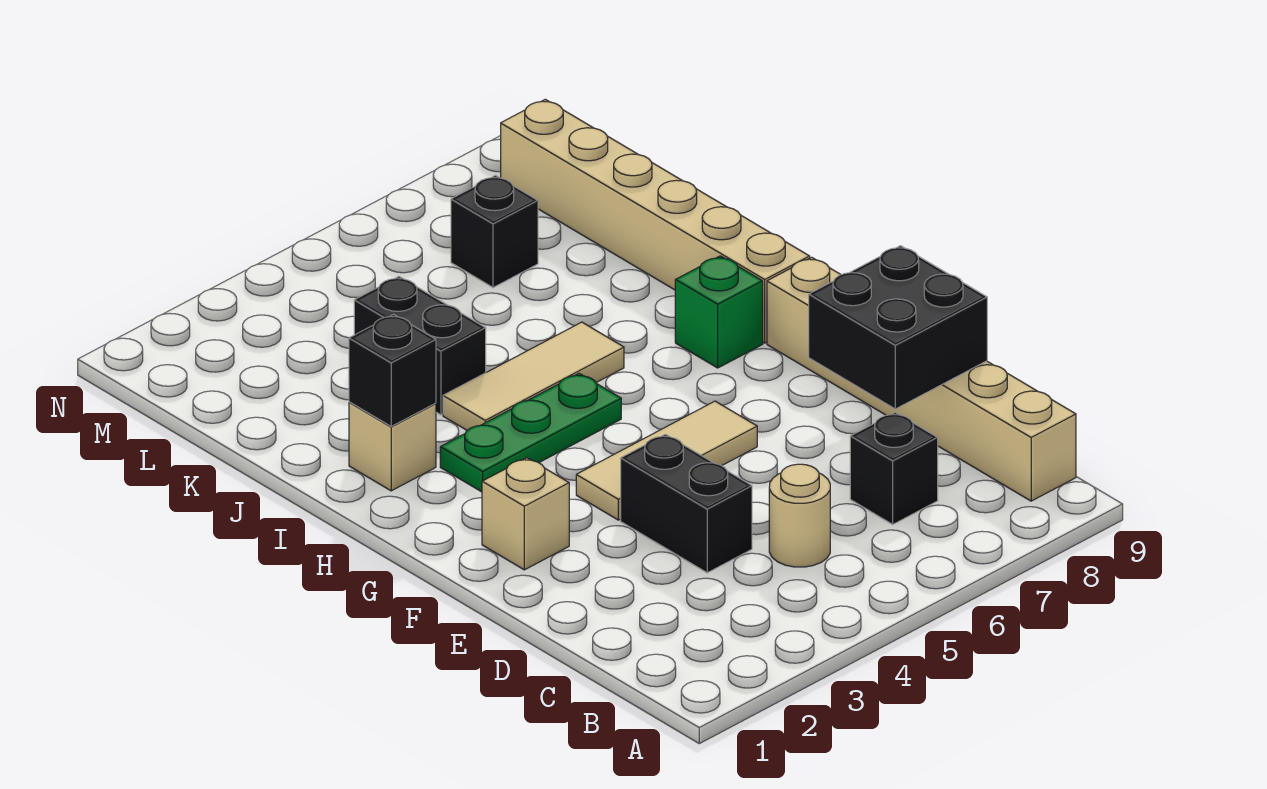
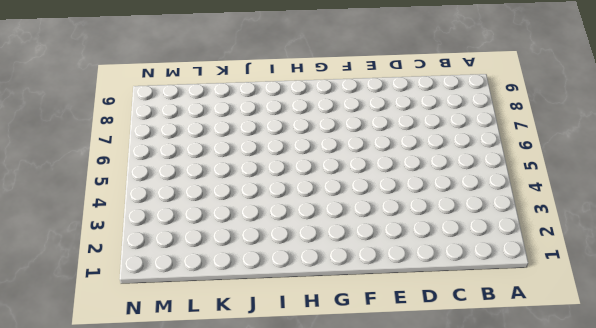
none -> tan 1x6 brick [767,257,1076,501]
none -> tan 1x1 round brick [769,464,830,567]
none -> black 1x1 brick [850,412,938,524]

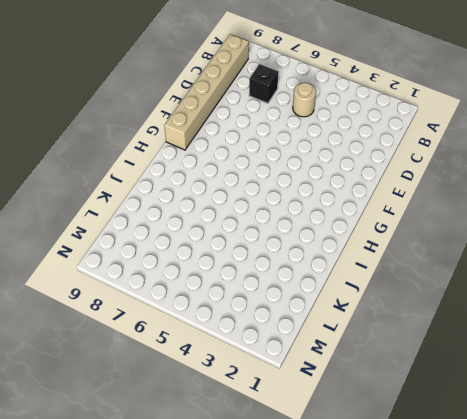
none -> black 1x2 brick [621,434,752,573]
none -> tan 1x1 brick [482,458,569,570]
none -> tan 1x3 tile [576,401,757,520]

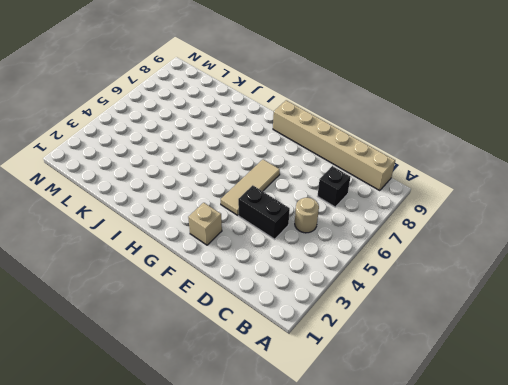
none -> green 1x3 plate [440,373,621,492]
none -> green 1x1 brick [675,256,763,368]
none -> tan 1x6 brick [501,99,810,343]

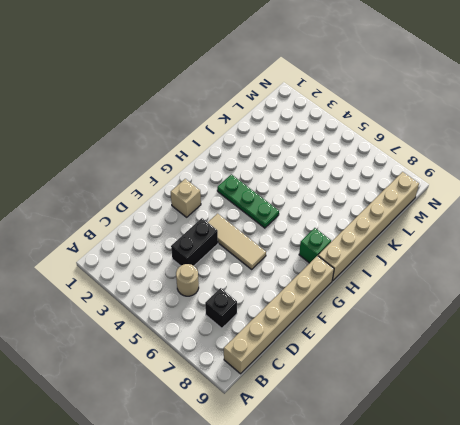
none -> tan 1x1 brick [349,402,436,491]
none -> tan 1x3 tile [443,322,624,430]
none -> black 1x2 brick [354,276,486,415]

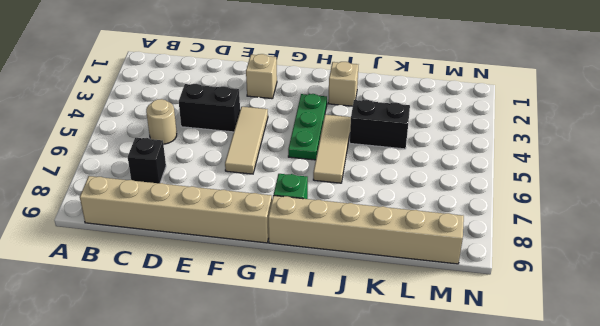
none -> black 1x1 brick [451,175,538,288]
none -> black 2x2 brick [809,246,987,409]
none -> black 1x1 brick [349,314,436,426]

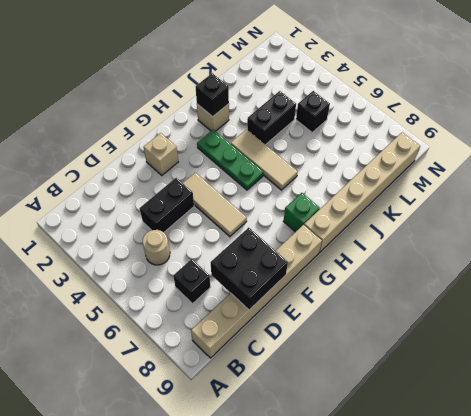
black 1x1 brick [296,91,330,132] -> black 1x1 brick moved to [451,175,538,288]

